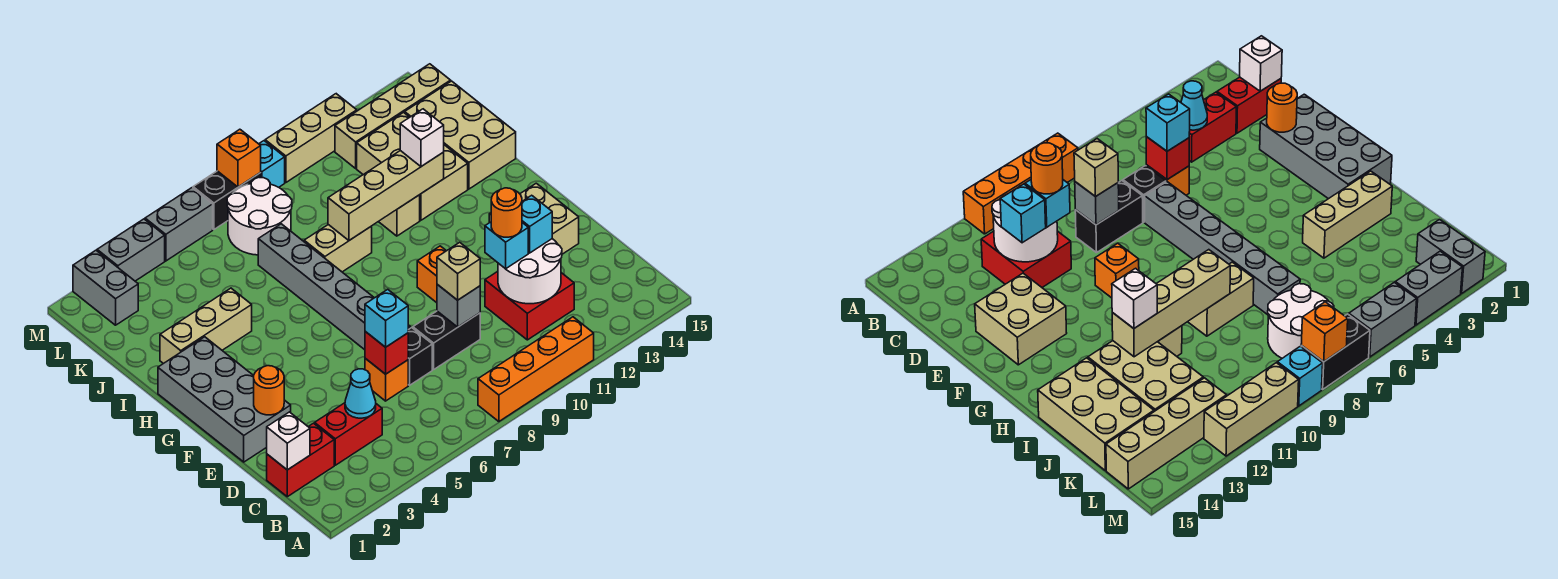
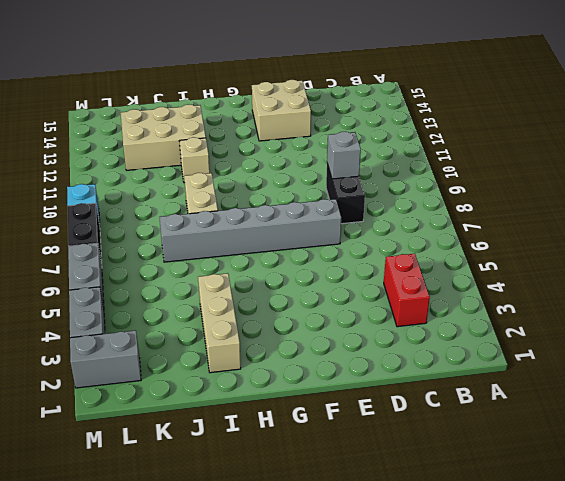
none -> orange 1x4 brick [478,317,594,422]
none -> red 1x2 brick [267,423,334,497]
none -> red 2x2 brick [485,271,574,340]
none -> orange 1x1 brick [365,358,408,401]

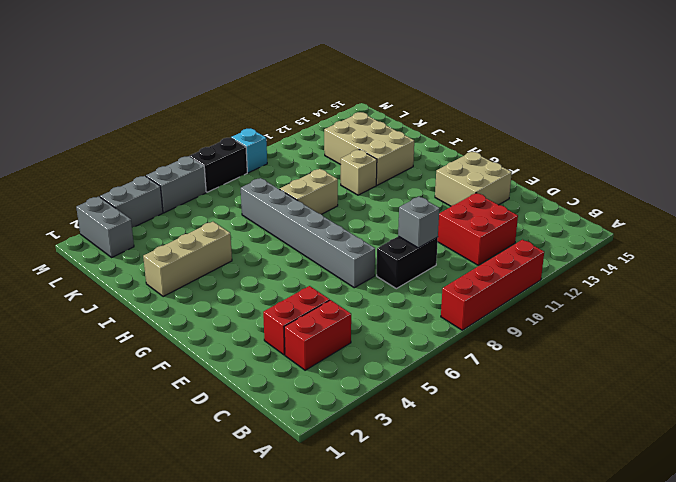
red 1x4 brick [441,240,544,330] -> orange 1x4 brick [478,317,594,422]
red 1x2 brick [263,286,330,355] -> red 1x2 brick moved to [267,423,334,497]
none -> orange 1x1 brick [365,358,408,401]
none -> black 1x1 brick [408,328,432,385]
none -> grey 2x4 brick [158,337,291,462]
none -> orange 1x1 brick [417,246,446,303]

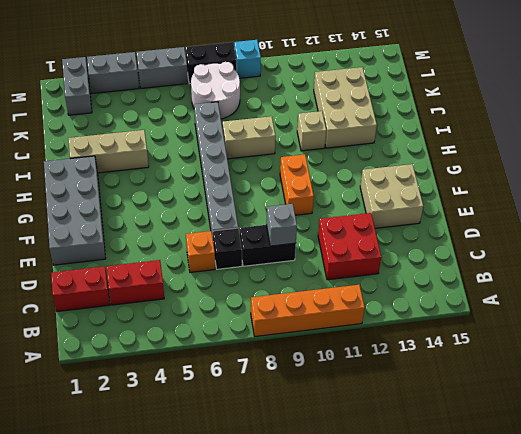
orange 1x2 brick [280,154,314,215] -> orange 1x1 brick [417,246,446,303]
none -> tan 2x3 brick [405,81,516,189]
none -> tan 1x4 brick [335,64,451,168]
none -> tan 1x3 brick [265,94,357,182]
none -> white 1x1 brick [267,412,310,470]

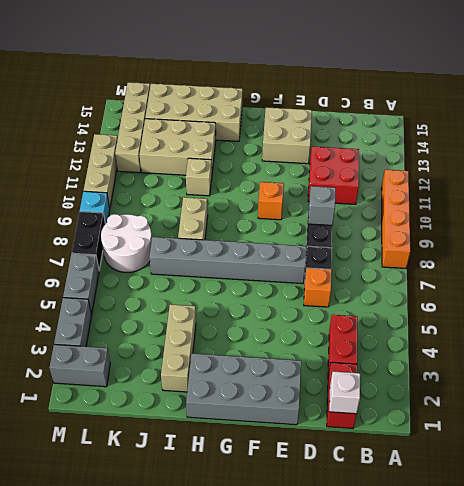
tan 2x4 brick [145,84,242,141] -> tan 2x3 brick [405,81,516,189]
none -> cyan 1x1 cone [345,369,376,418]
none -> white 2x2 round brick [498,239,562,304]
none -> red 1x1 brick [365,331,408,374]
none -> orange 1x1 round brick [254,366,284,415]

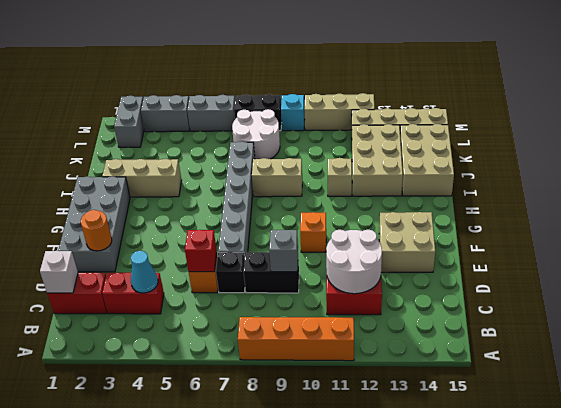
none -> tan 1x4 brick [328,151,444,240]
none -> orange 1x1 brick [217,129,261,187]
none -> cyan 1x1 brick [365,289,408,347]
none -> tan 1x1 brick [437,242,480,300]

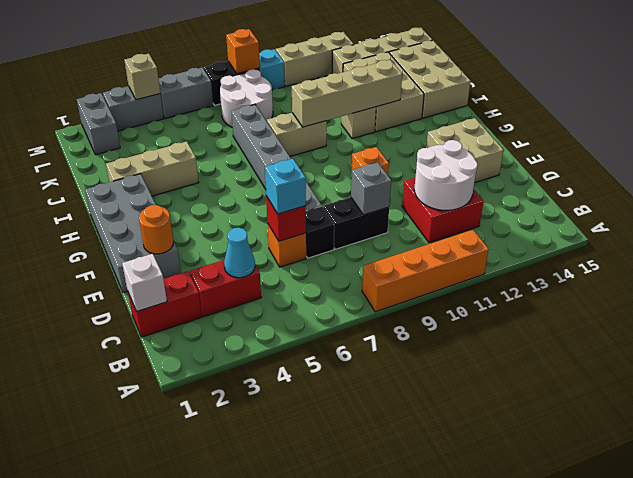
tan 1x1 brick [124,54,160,100] -> tan 1x1 brick moved to [437,242,480,300]
none -> cyan 1x1 brick [485,222,528,269]
none -> cyan 1x1 brick [522,195,552,253]
none -> white 1x1 brick [400,109,444,166]
none -> orange 1x1 round brick [491,188,522,237]

